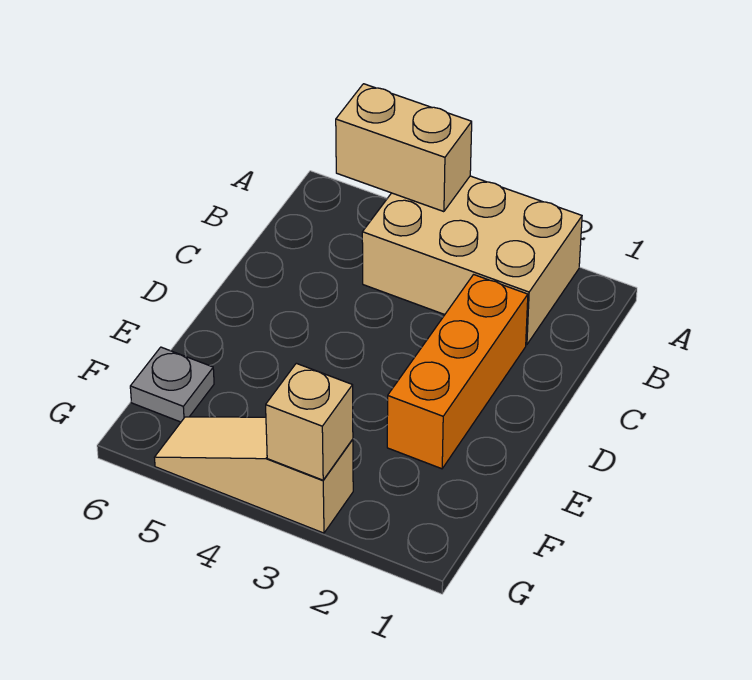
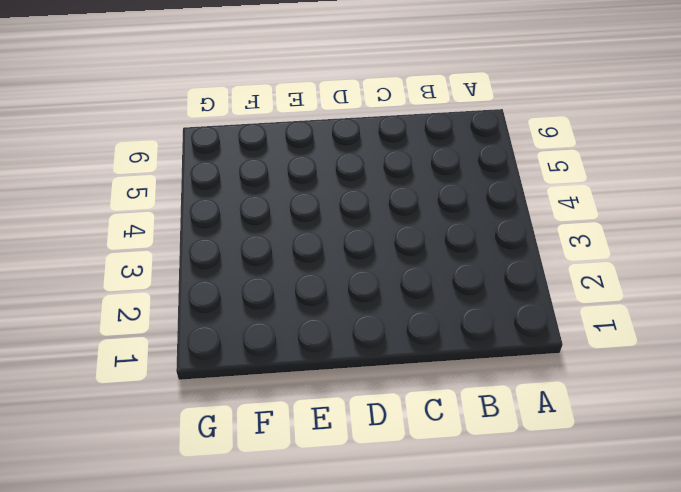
none -> tan 2x3 brick [362,176,582,345]
none -> orange 1x3 brick [387,275,528,469]

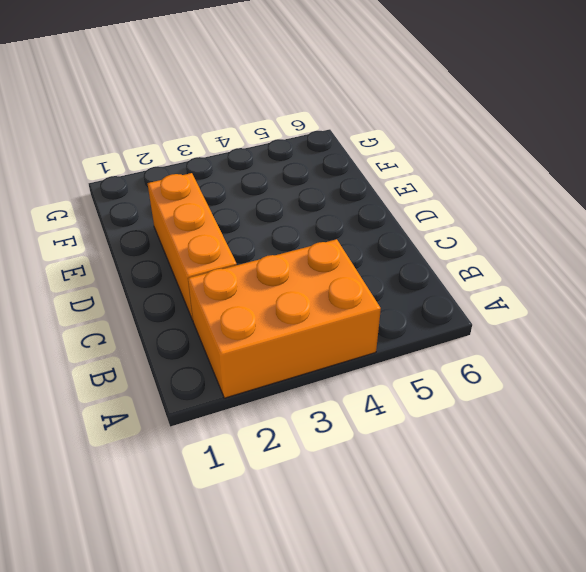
orange 2x3 brick [188,239,381,398] -> tan 2x3 brick [362,176,582,345]
none -> grey 1x1 plate [130,347,214,422]
none -> tan 1x3 slope [154,417,353,533]

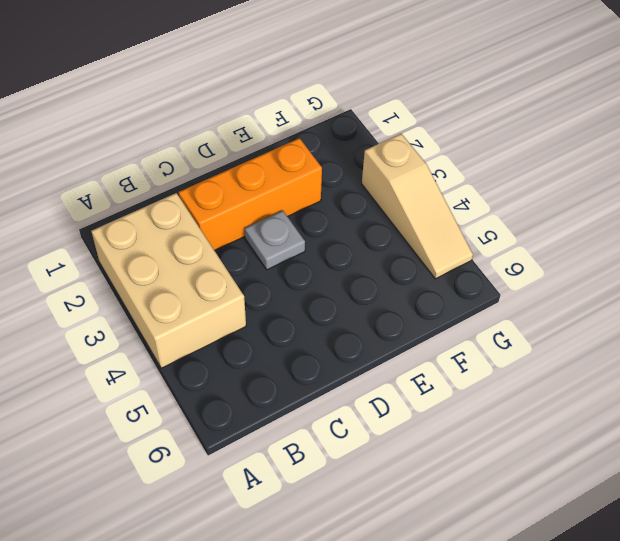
grey 1x1 plate [245,210,305,270] -> grey 1x1 plate moved to [130,347,214,422]
none -> tan 1x2 brick [336,84,472,212]
none -> tan 1x1 brick [266,363,353,480]

